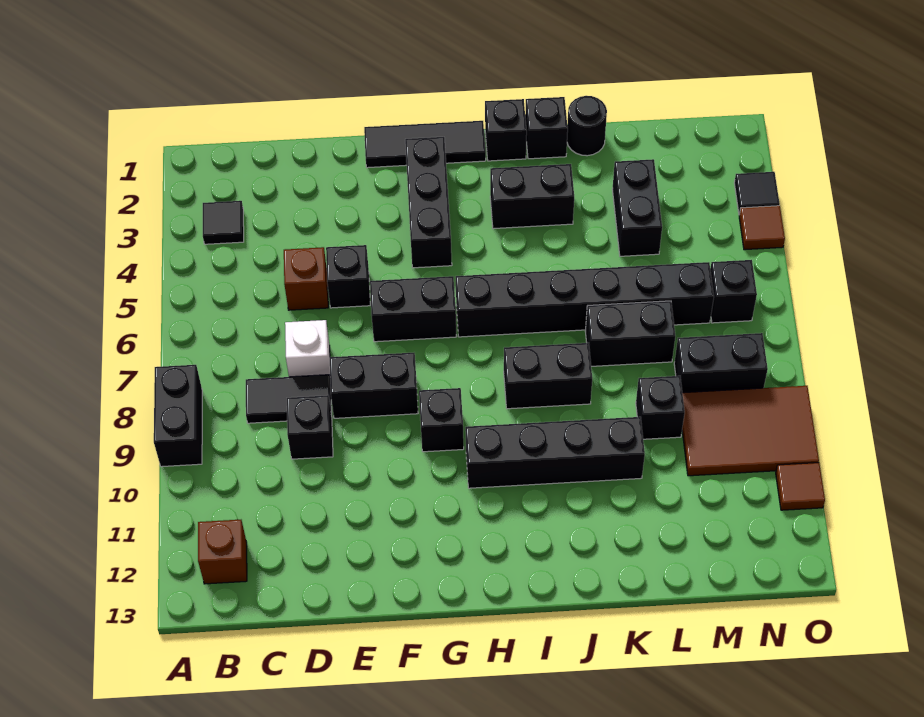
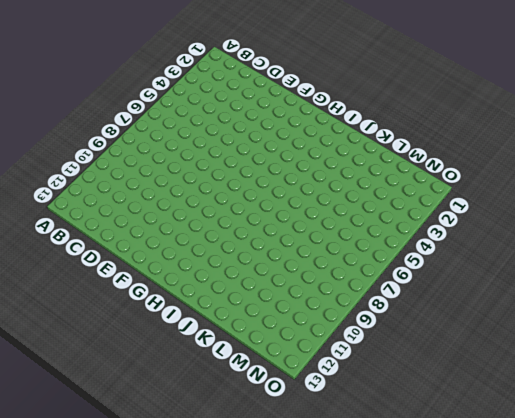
none -> black 1x2 brick [154,365,202,467]
none -> black 1x1 tile [203,201,244,244]
none -> brown 1x1 brick [198,520,247,584]

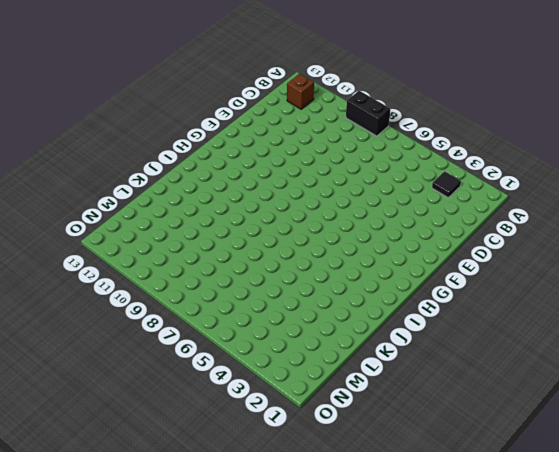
none -> black 1x2 tile [246,375,332,423]
none -> brown 1x1 brick [284,247,328,310]
none -> white 1x1 brick [285,320,330,377]

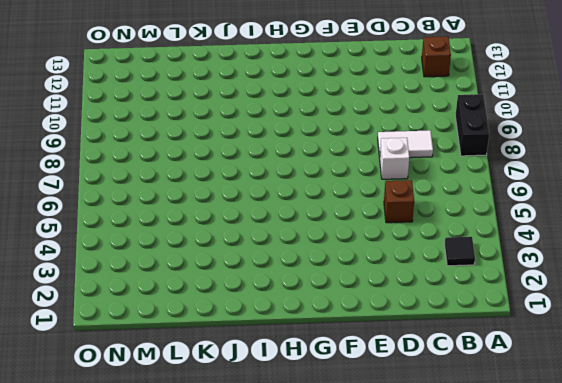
white 1x2 tile [378,130,433,158] -> black 1x2 tile [246,375,332,423]
none -> black 1x1 brick [287,395,333,459]
none -> black 1x1 brick [326,245,370,308]
none -> black 1x2 brick [330,353,418,418]

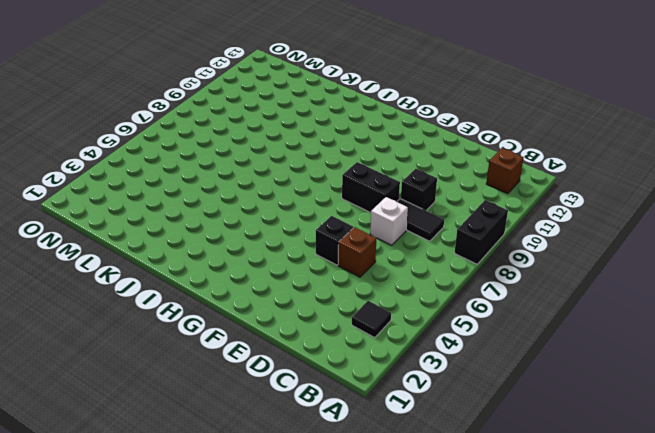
none -> black 1x3 tile [364,121,486,168]
none -> black 1x2 brick [370,276,457,342]
none -> black 1x3 brick [405,137,452,268]

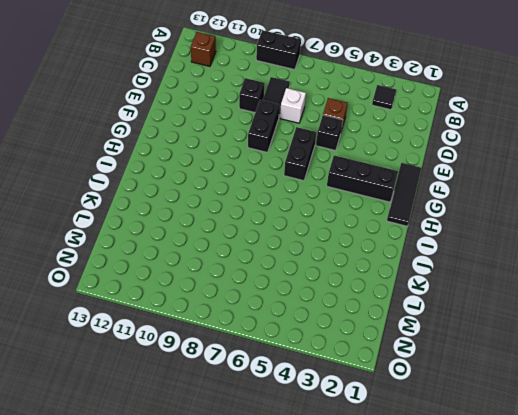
none -> black 1x1 brick [419,388,464,452]
none -> black 1x6 brick [456,262,714,337]
none -> black 1x4 brick [465,417,645,488]

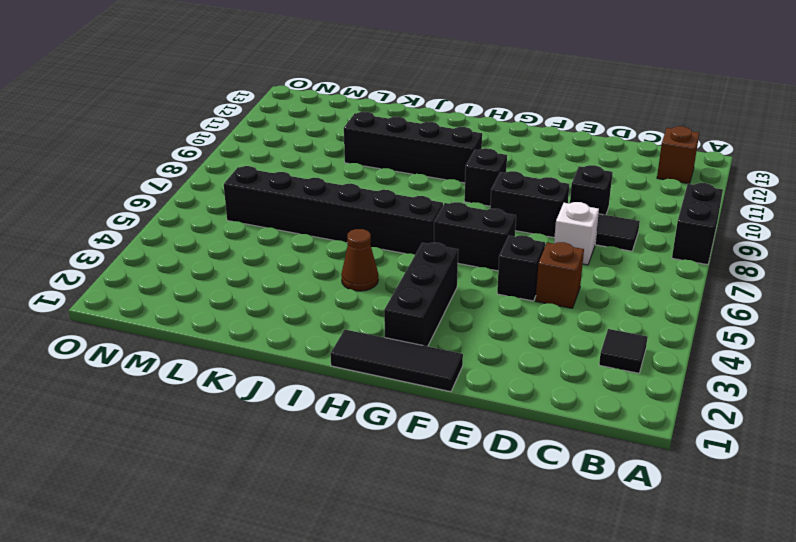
brown 1x1 cone [341,229,378,291] -> none
none -> black 1x1 brick [485,99,527,161]
none -> black 1x2 brick [490,164,574,229]
none -> black 1x2 brick [504,343,592,409]

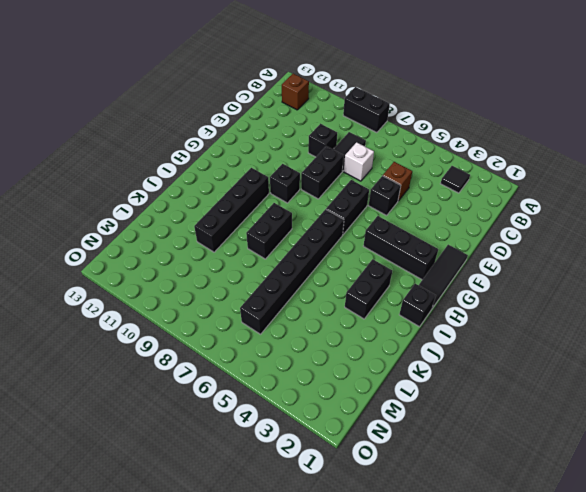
none -> black 1x1 brick [525,97,568,159]
none -> black 1x1 round brick [567,96,607,156]
none -> black 1x2 brick [585,301,675,366]

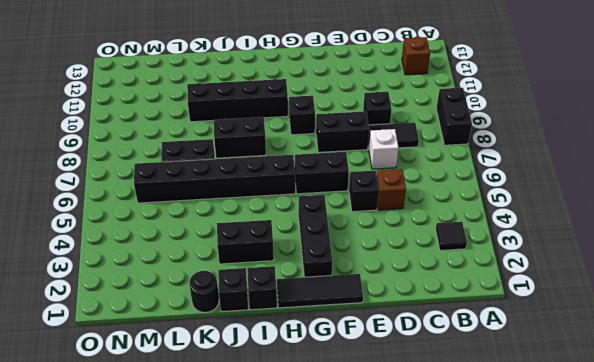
none -> black 1x2 brick [612,159,662,256]
none -> black 1x1 brick [636,376,685,439]
none -> black 1x2 brick [674,333,768,393]

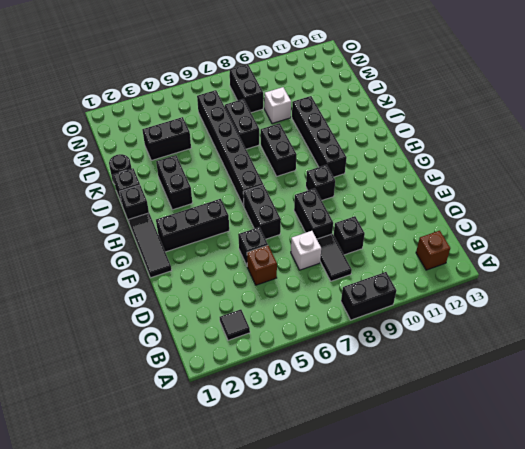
white 1x1 brick [264,87,291,123] -> black 1x1 brick [636,376,685,439]
none -> brown 2x3 tile [682,386,819,476]
none -> black 1x1 brick [710,260,757,323]
none -> black 1x1 tile [734,172,780,215]

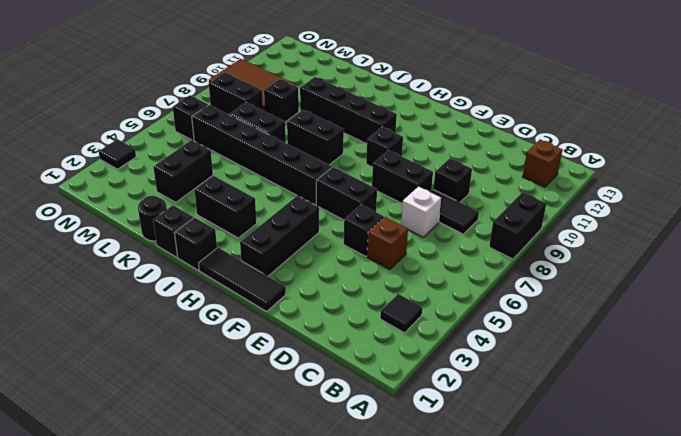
none -> brown 1x1 tile [739,206,785,250]
none -> brown 1x1 tile [776,463,825,510]

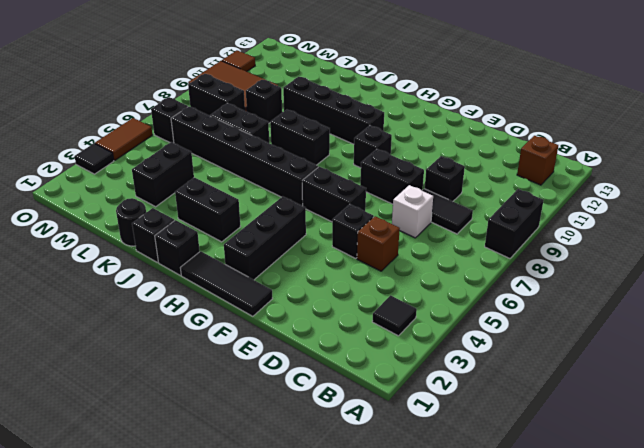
brown 1x2 tile [95,118,152,160] -> brown 1x1 tile [739,206,785,250]

